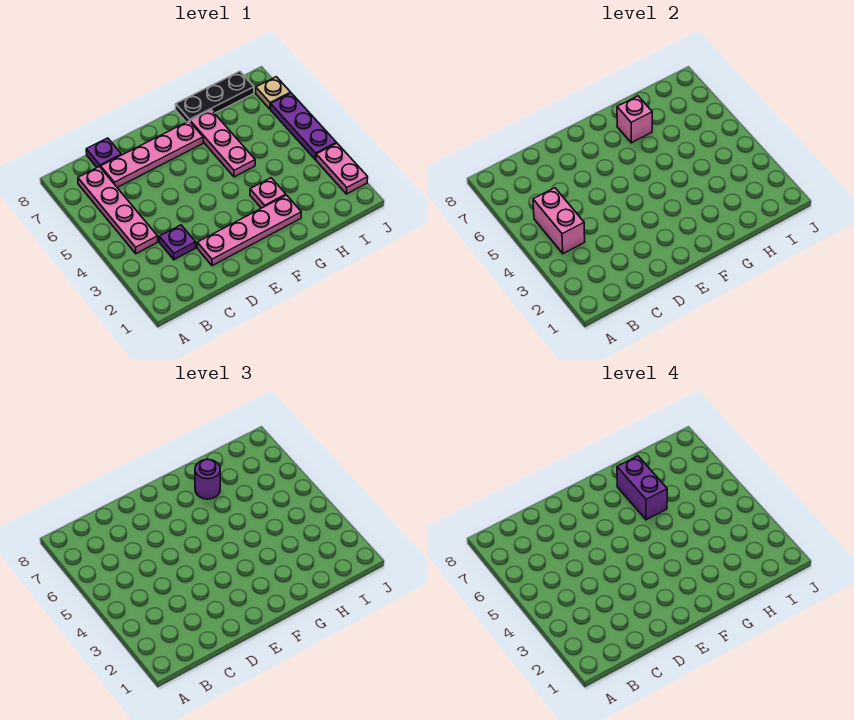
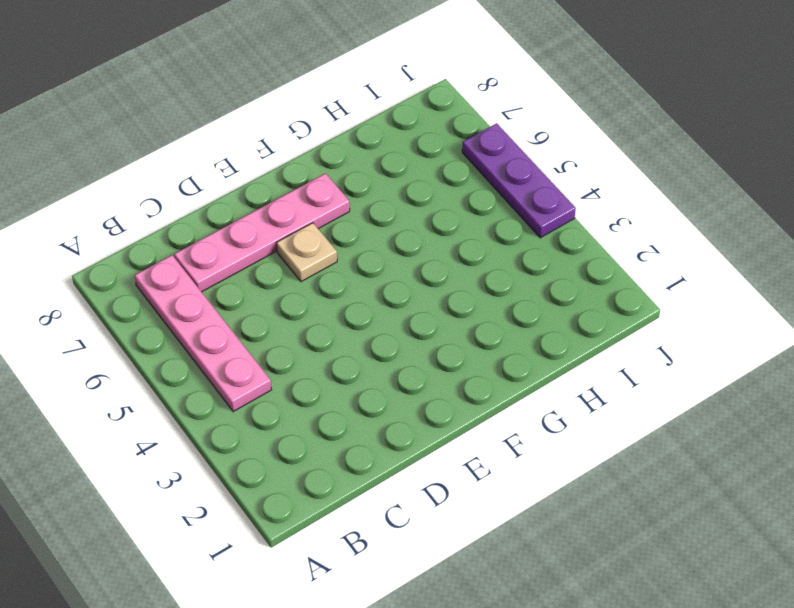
tan 1x1 plate [277,223,337,282] -> tan 1x1 plate moved to [256,77,291,109]
none -> purple 1x1 plate [159,225,196,260]
none -> purple 1x1 plate [86,138,121,168]
none -> pink 1x4 plate [197,195,301,266]

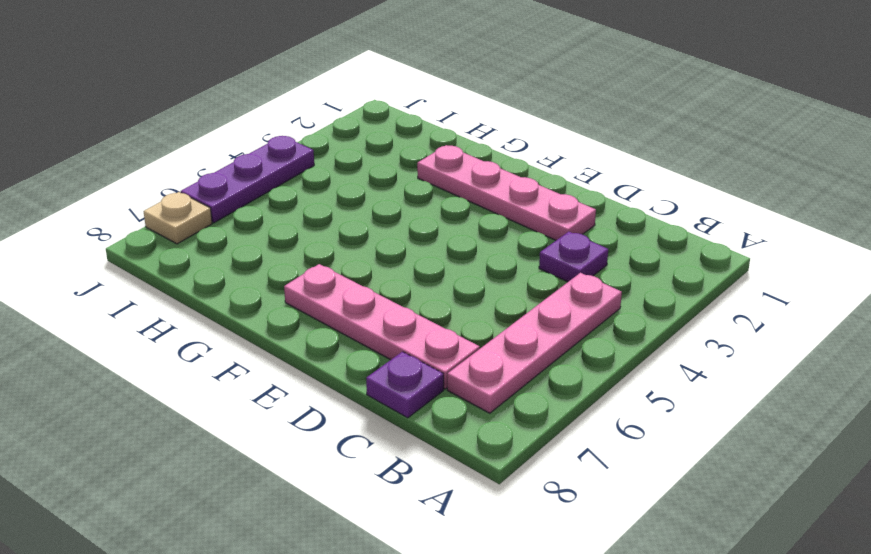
none -> pink 1x1 plate [250,178,286,208]
none -> pink 1x3 plate [190,110,255,177]
none -> black 1x3 plate [176,71,254,122]

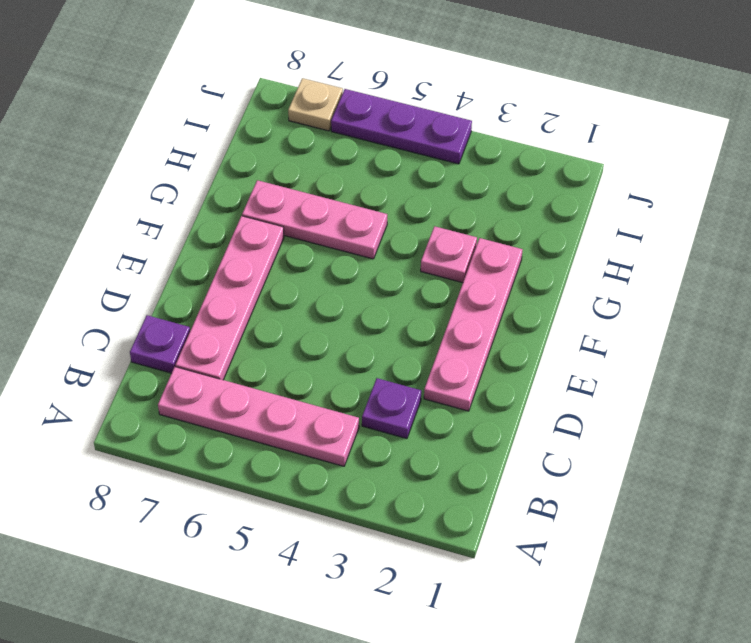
none -> black 1x3 plate [176,71,254,122]
none -> pink 1x2 plate [316,143,368,194]
none -> pink 1x2 brick [533,188,585,254]

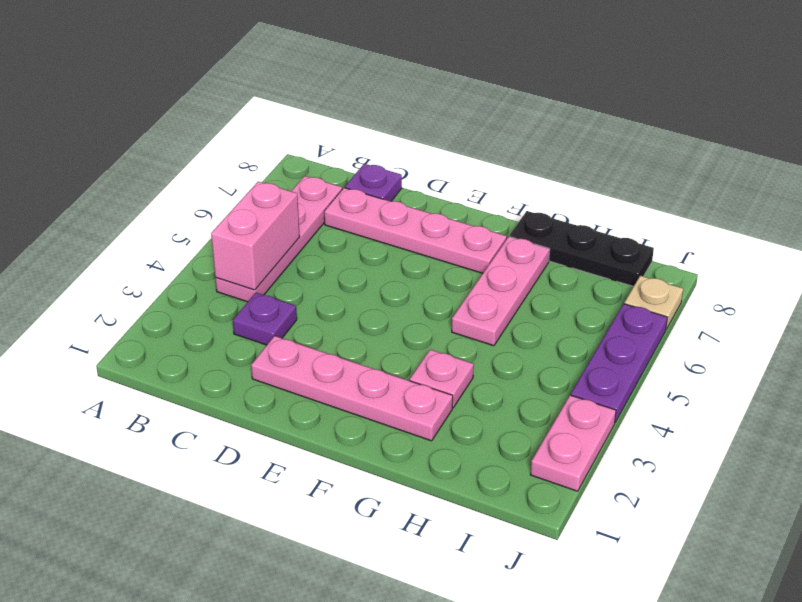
none -> pink 1x1 brick [617,96,652,143]
none -> purple 1x1 round brick [195,459,220,499]
none -> purple 1x2 brick [617,456,667,520]

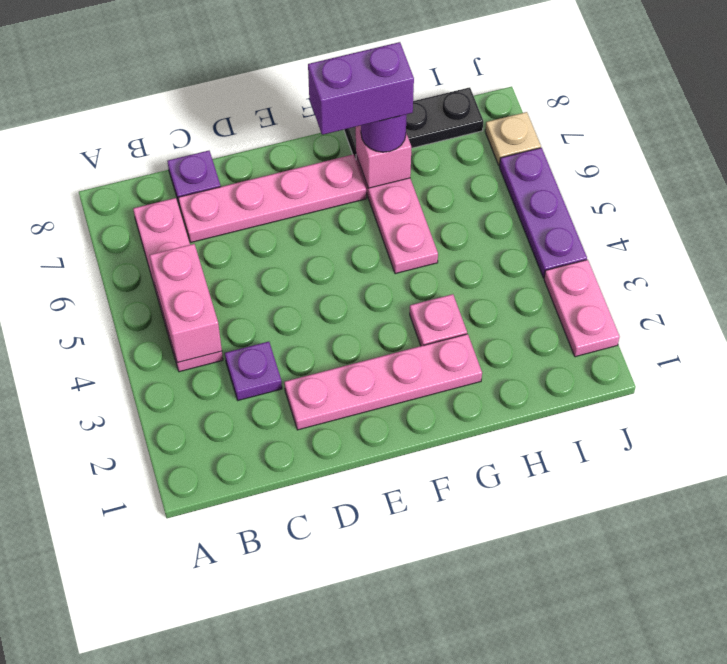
purple 1x2 brick [308,42,414,135] -> purple 1x2 brick turned to [617,456,667,520]

